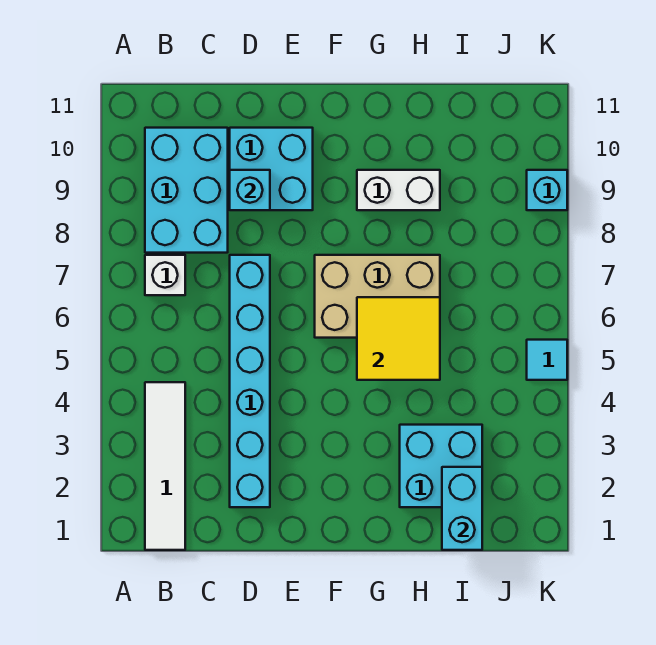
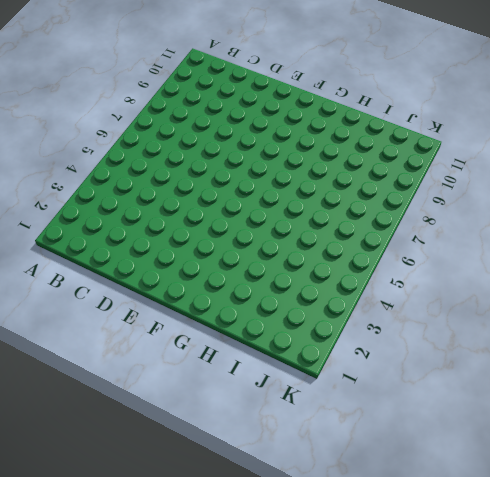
none -> white 1x4 tile [145,382,185,550]
none -> white 1x1 brick [145,255,185,295]
none -> cyan 2x3 brick [145,128,228,253]

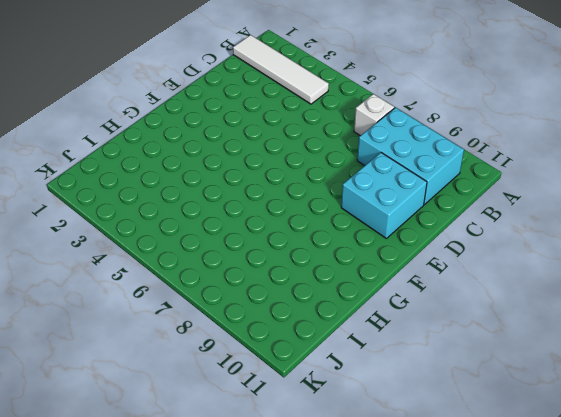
none -> cyan 1x6 brick [230,255,270,507]
none -> tan 2x3 brick [315,255,440,338]
none -> white 1x2 brick [357,170,440,210]

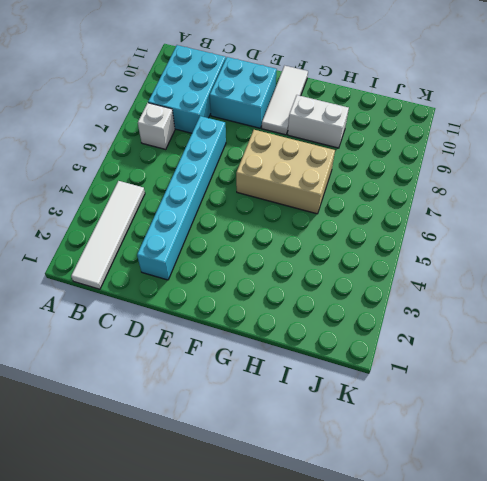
white 1x3 tile [262,66,308,135] -> none
none -> cyan 2x2 brick [400,425,482,507]
none -> cyan 1x1 tile [527,340,567,380]
none -> cyan 1x1 brick [527,170,567,210]

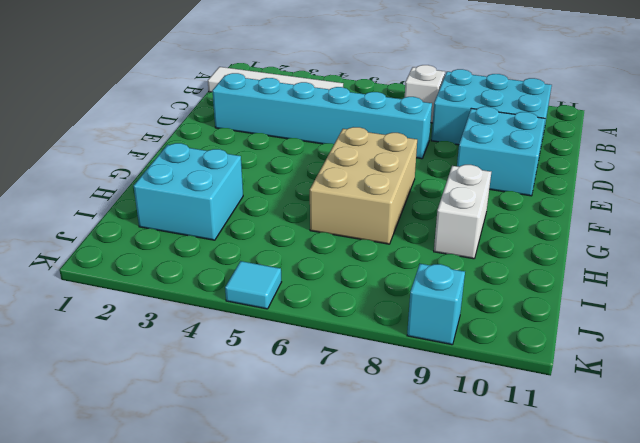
none -> cyan 1x1 brick [230,170,270,210]
none -> yellow 2x2 tile [357,297,440,380]
none -> cyan 1x2 brick [442,467,482,550]

